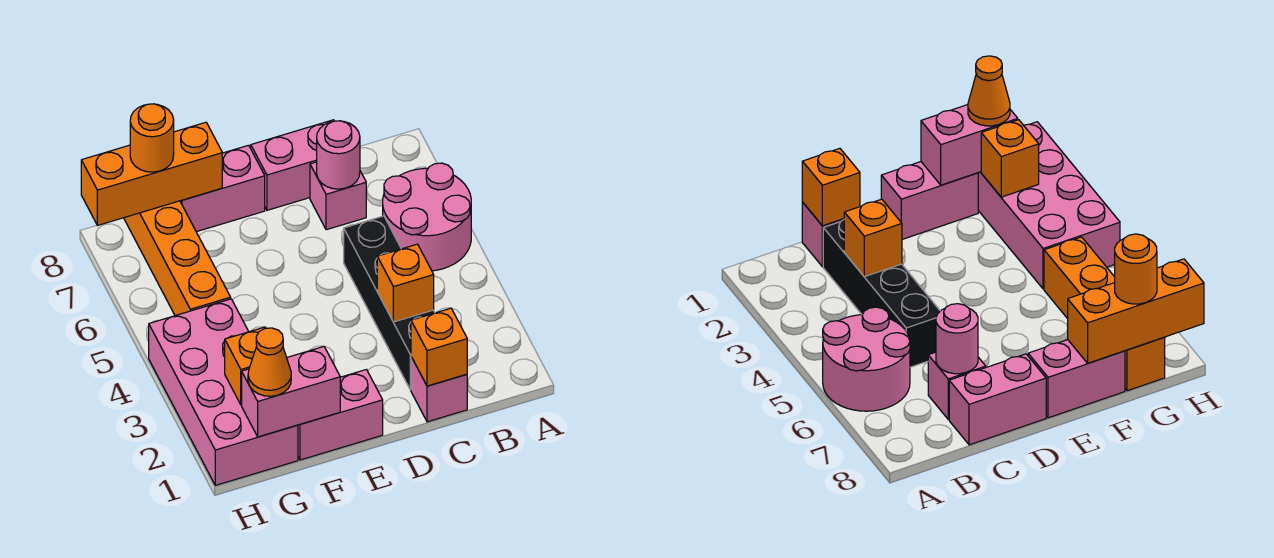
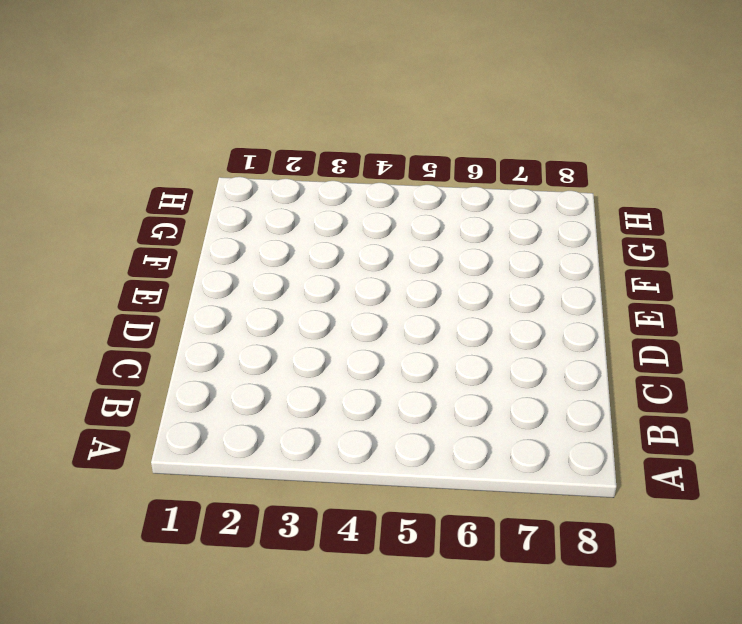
none -> pink 2x2 round brick [383,163,471,271]
none -> pink 1x1 brick [411,357,467,422]
none -> black 1x4 brick [344,216,435,390]

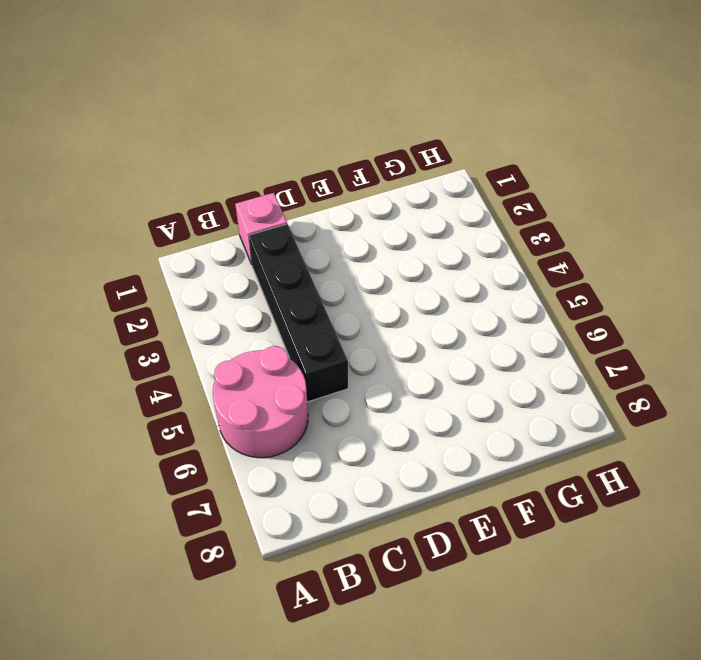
none -> pink 1x1 brick [310,162,366,230]
none -> pink 1x2 brick [251,120,334,210]
none -> pink 1x2 brick [298,370,383,460]

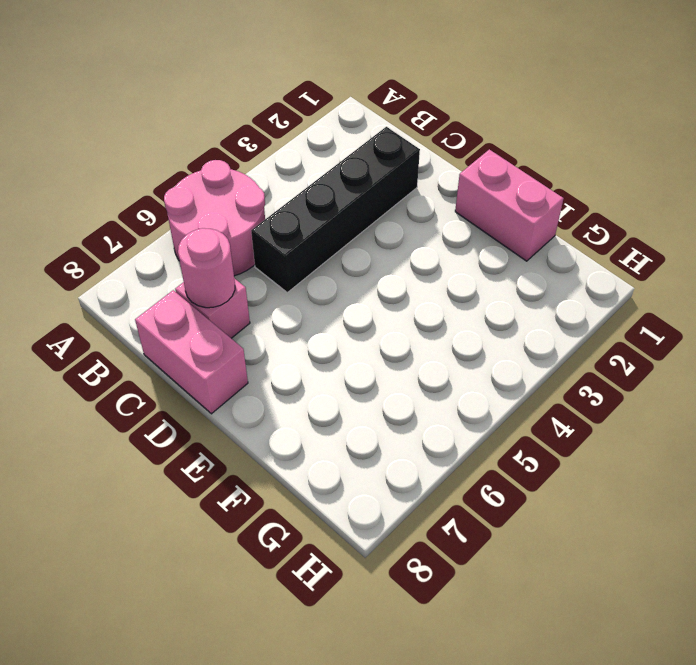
none -> pink 1x1 brick [411,357,467,422]
none -> pink 1x2 brick [180,145,265,232]
none -> pink 2x4 brick [149,299,298,485]

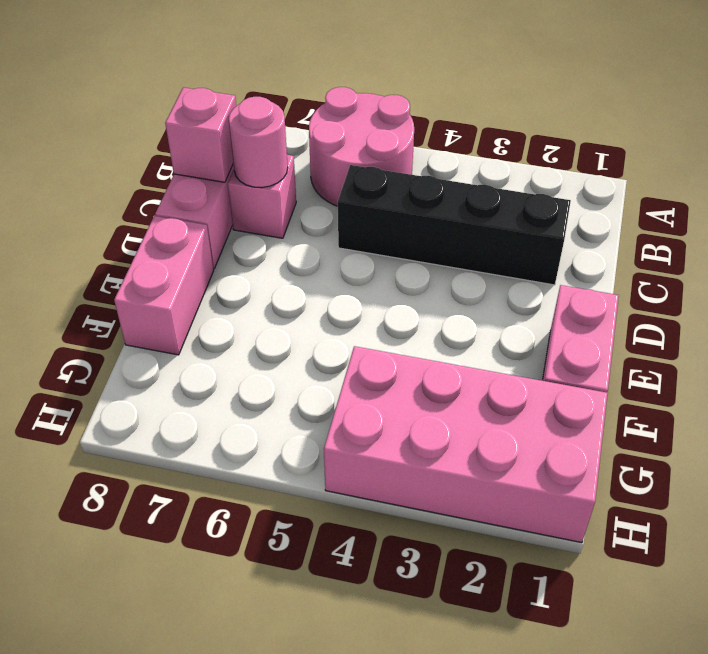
pink 1x1 brick [165,87,236,182] -> pink 1x1 brick moved to [411,357,467,422]
none -> orange 1x4 brick [124,201,231,316]
none -> orange 1x1 brick [411,308,467,386]
none -> orange 1x1 brick [377,244,434,322]

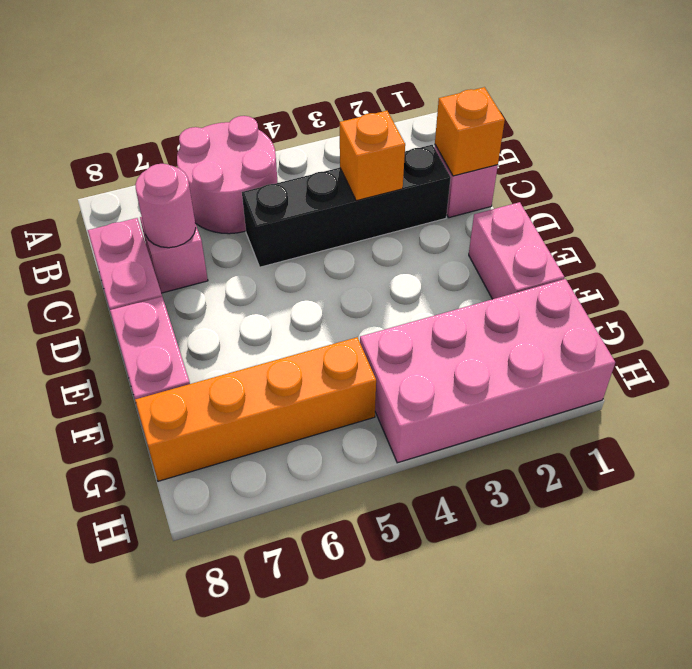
none -> pink 1x2 brick [242,347,340,437]
none -> orange 1x3 brick [81,122,222,226]
none -> orange 1x1 brick [225,327,266,405]

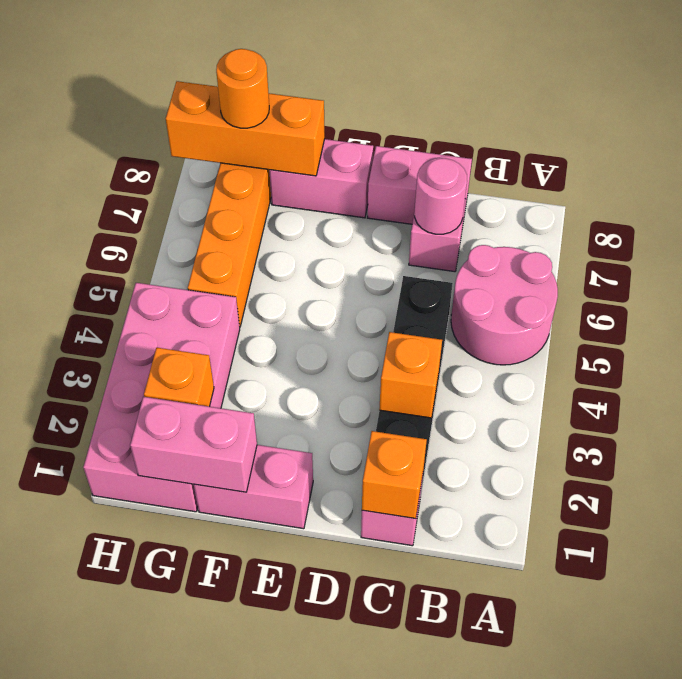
none -> orange 1x1 cone [248,328,291,396]

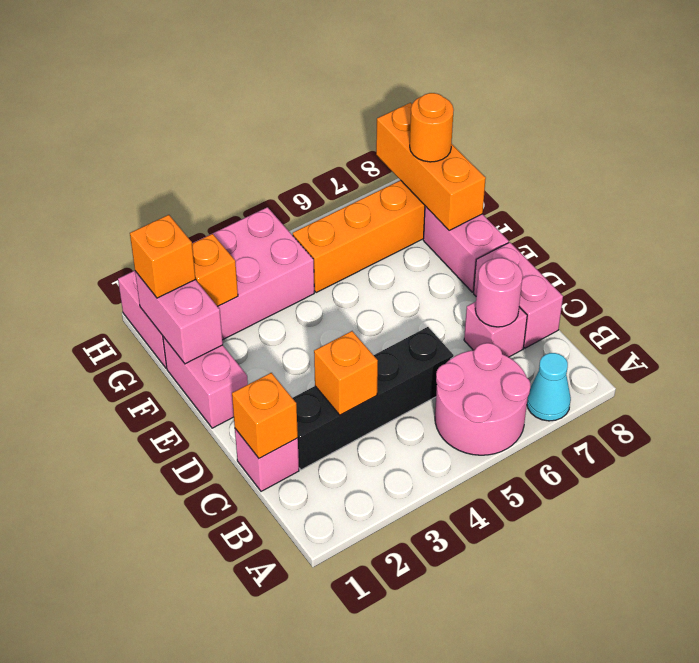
cyan 1x1 cone [527,353,571,421] -> none
orange 1x1 brick [130,215,196,298] -> orange 1x1 cone [248,328,291,396]

